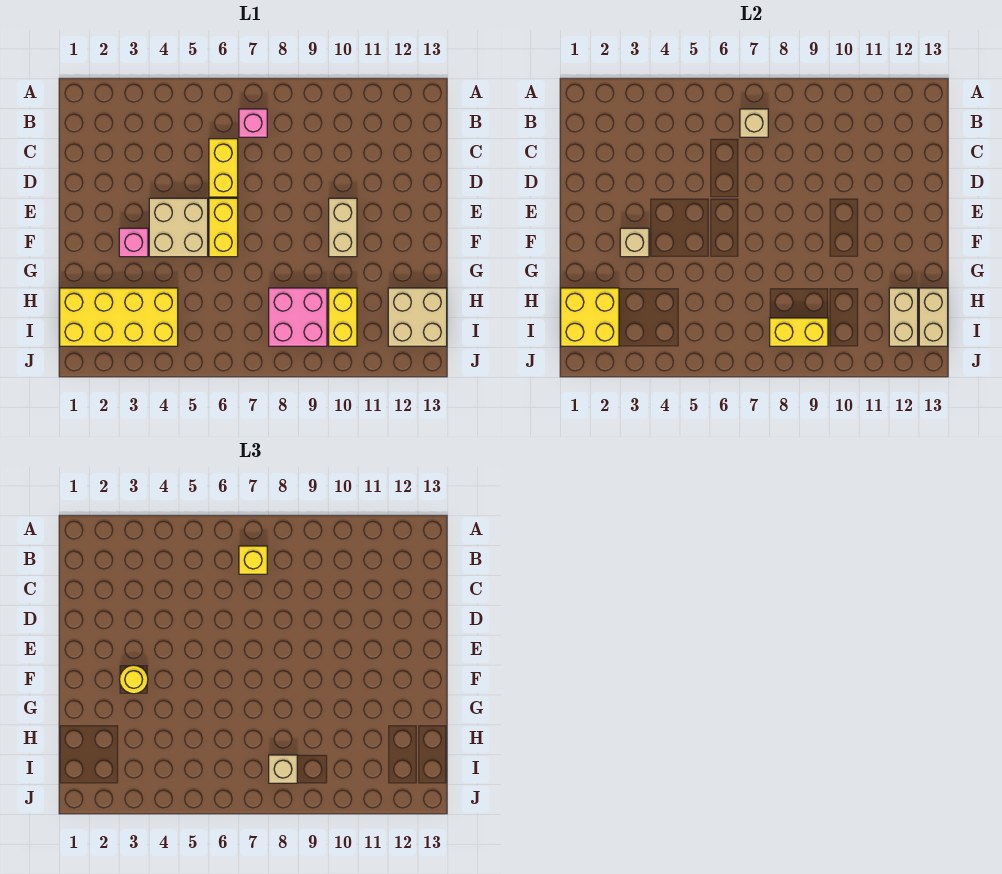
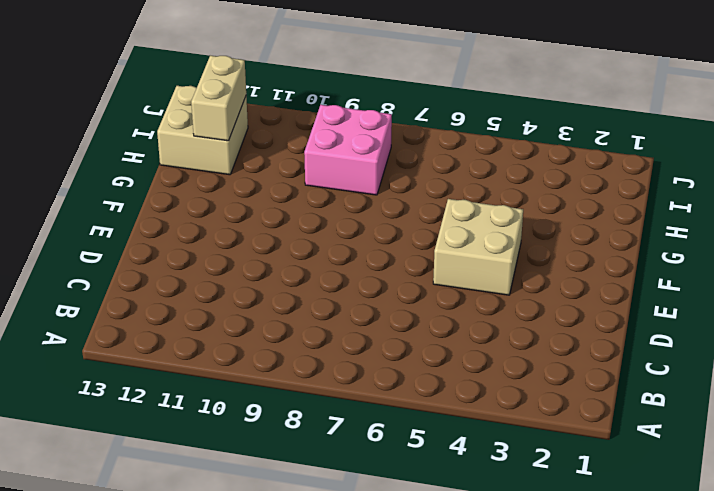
none -> pink 1x1 brick [239,109,267,137]
none -> yellow 1x2 brick [209,139,238,197]
none -> yellow 1x2 brick [209,198,238,257]

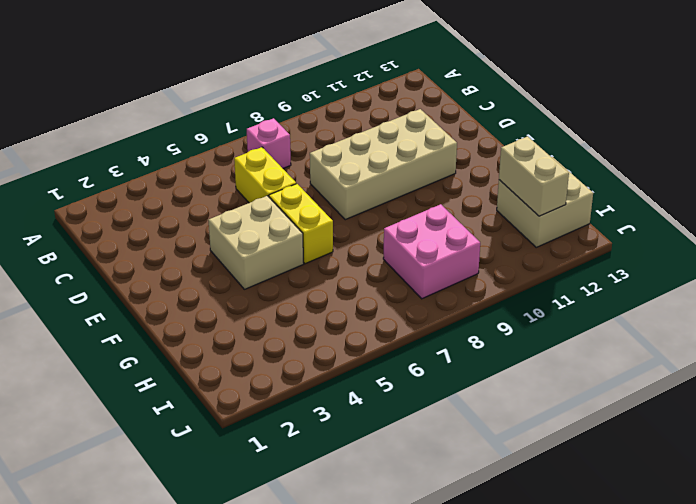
tan 2x4 brick [310,109,457,220] -> tan 1x2 brick [329,198,357,257]
none -> pink 1x1 brick [119,228,148,257]
none -> yellow 2x4 brick [60,288,178,346]
none -> yellow 1x2 brick [329,288,357,346]

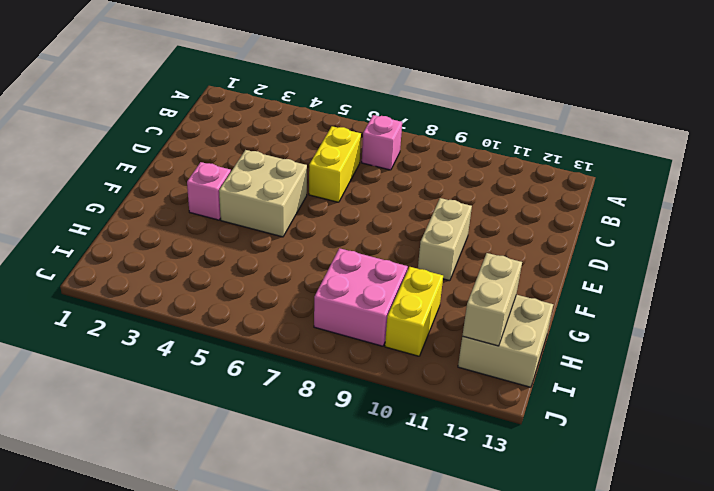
none -> yellow 1x2 brick [209,198,238,257]
none -> yellow 2x4 brick [60,288,178,346]
none -> tan 1x1 brick [740,109,768,137]

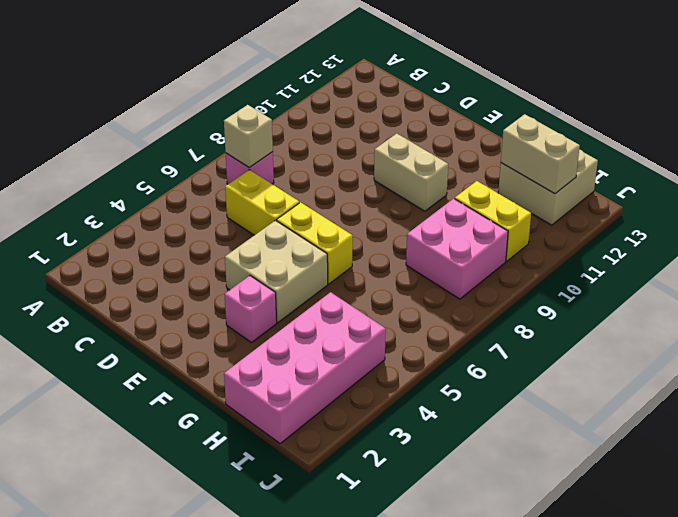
pink 2x4 brick [224,292,386,443] -> yellow 2x4 brick [60,288,178,346]
none -> tan 1x1 brick [620,228,649,257]
none -> yellow 2x2 brick [561,288,619,346]
none -> tan 1x2 brick [919,288,948,346]

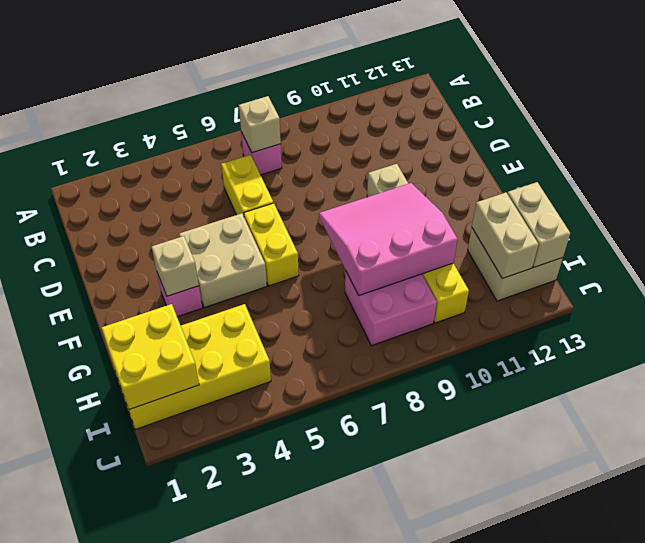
pink 3x3 slope [319,183,458,295] -> none
none -> yellow 1x2 brick [770,318,828,346]
none -> yellow 1x1 brick [239,546,267,574]
none -> yellow 1x1 round brick [120,665,148,694]

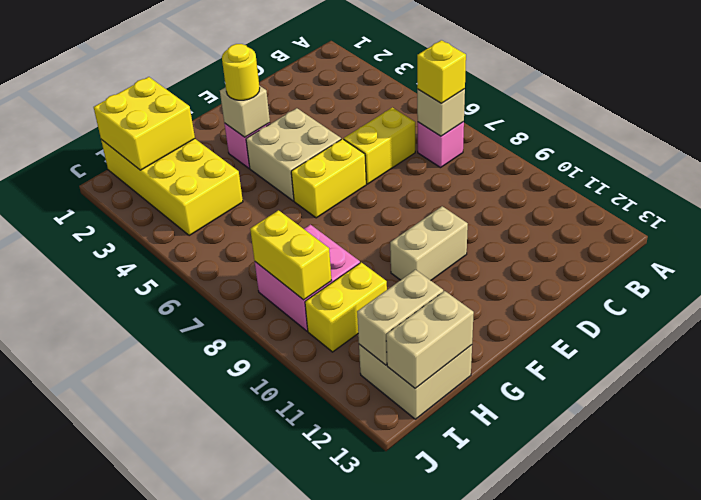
none -> tan 1x1 brick [269,755,297,783]

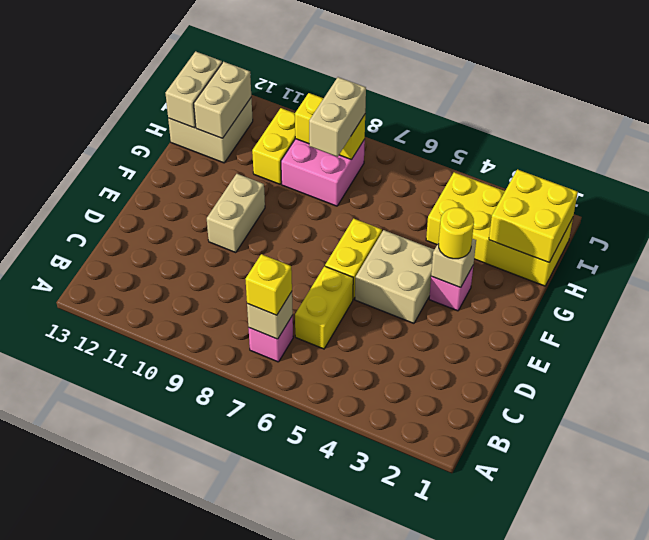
tan 1x2 brick [309,77,366,157] -> tan 1x1 brick [269,755,297,783]

